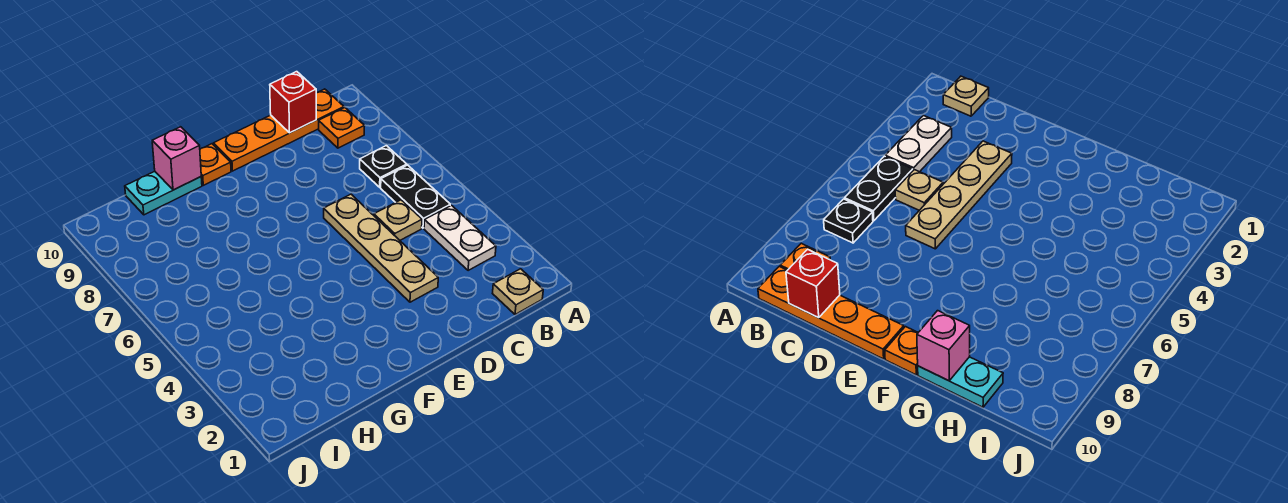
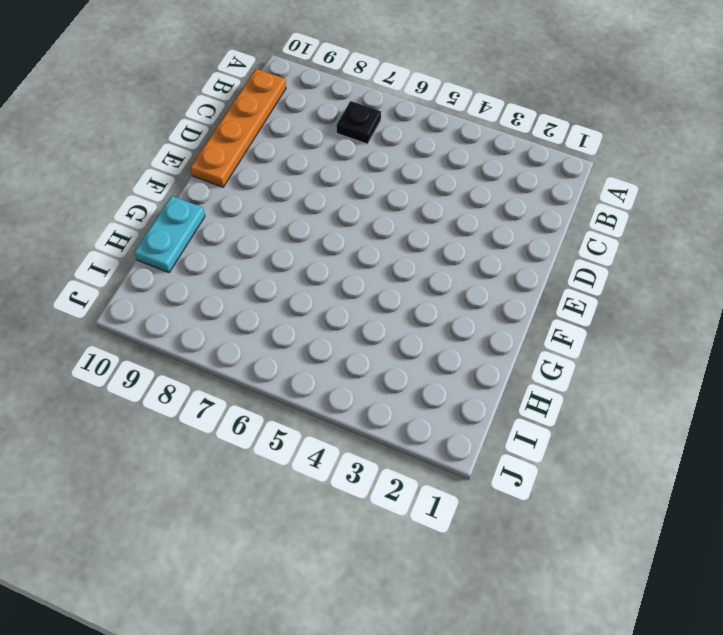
none -> tan 1x1 plate [492,269,543,315]
none -> white 1x2 plate [424,205,496,271]
none -> black 1x2 plate [381,165,450,228]

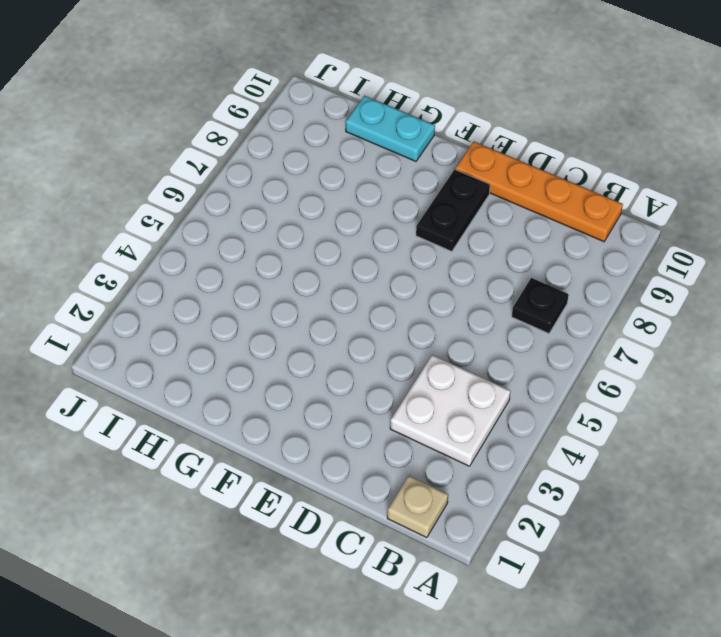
white 2x2 plate [390,355,511,466] -> white 1x2 plate [424,205,496,271]
black 1x2 plate [416,169,490,251] -> black 1x2 plate moved to [381,165,450,228]
none -> orange 1x1 plate [319,108,365,148]
none -> tan 1x1 plate [374,200,422,240]
none -> tan 1x4 plate [324,194,438,302]

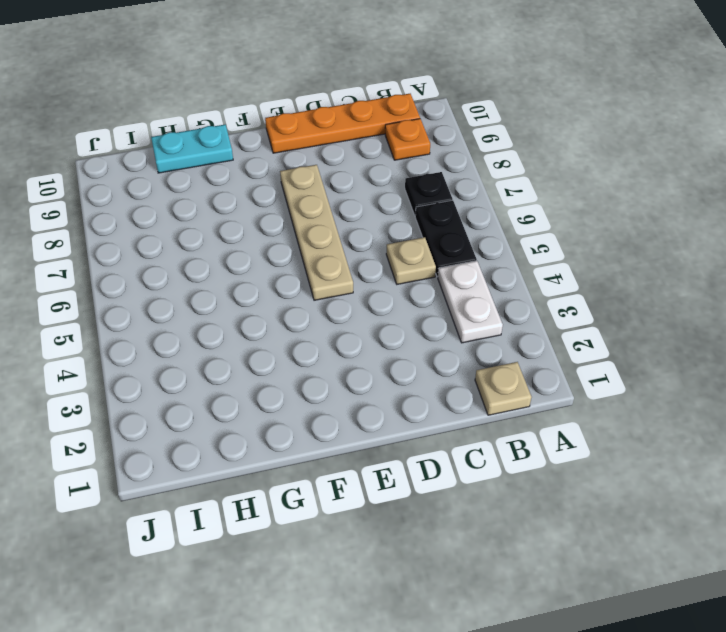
tan 1x4 plate [280,165,353,300] -> tan 1x4 plate moved to [324,194,438,302]
none -> orange 1x1 plate [200,144,231,185]
none -> red 1x1 brick [270,72,316,133]
none -> pink 1x1 brick [152,127,201,190]

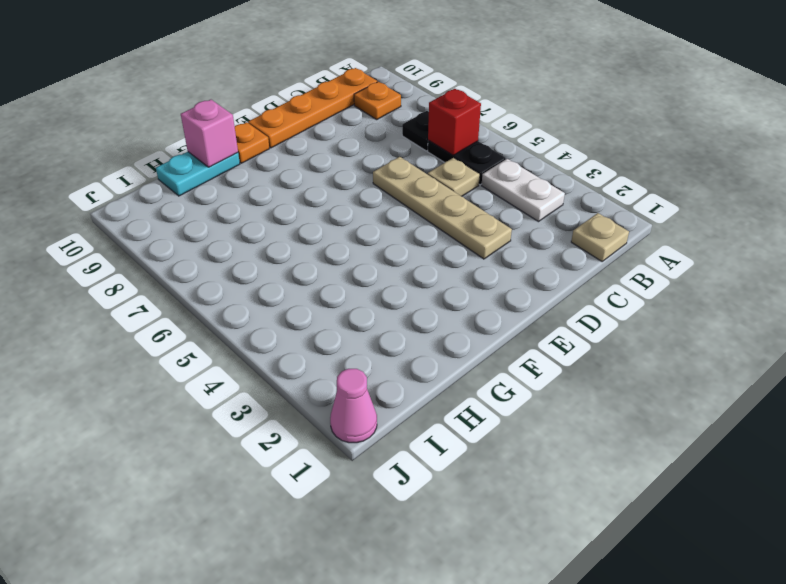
red 1x1 brick [428,89,481,155] -> red 1x1 brick moved to [270,72,316,133]
pink 1x1 cone [330,369,377,443] -> none

